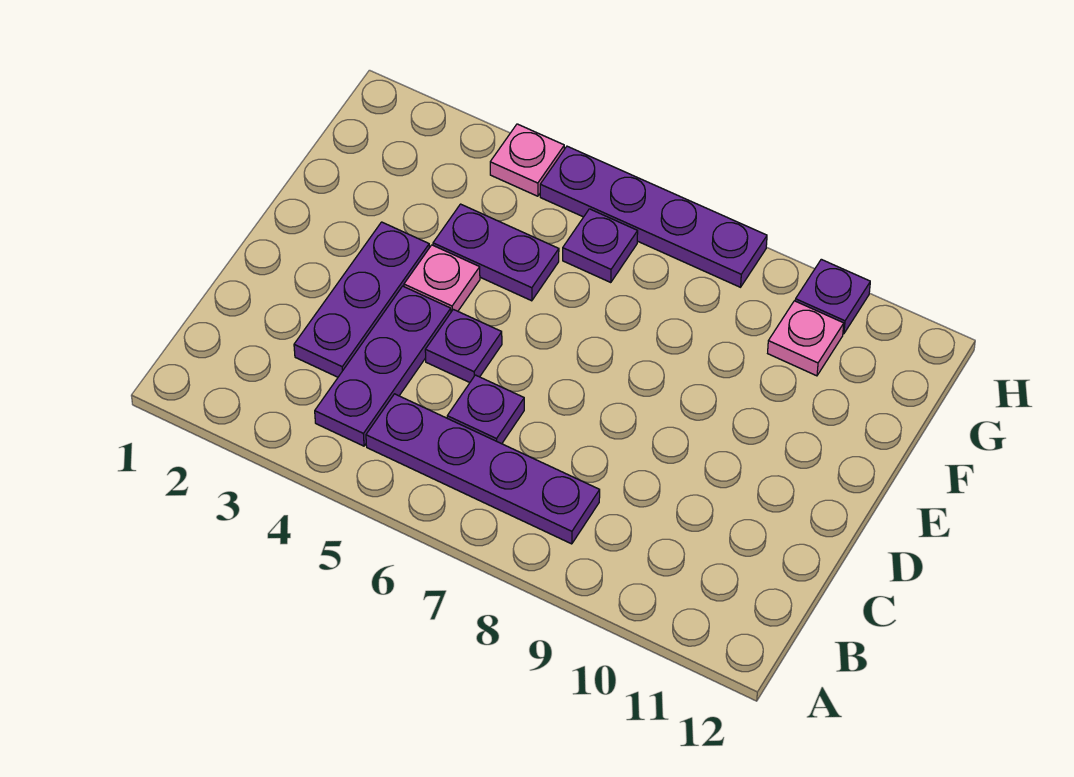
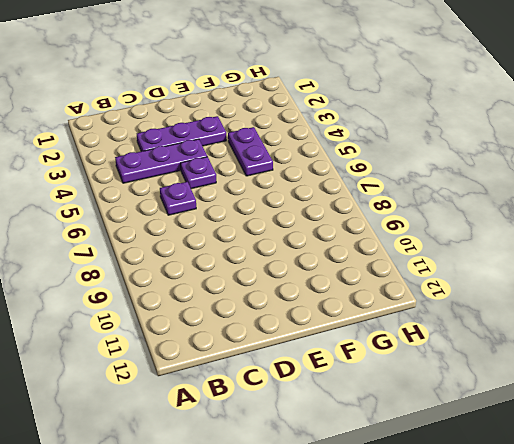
none -> purple 1x4 plate [366,394,600,544]
none -> pink 1x1 plate [404,245,480,312]
none -> purple 1x1 plate [563,209,638,283]

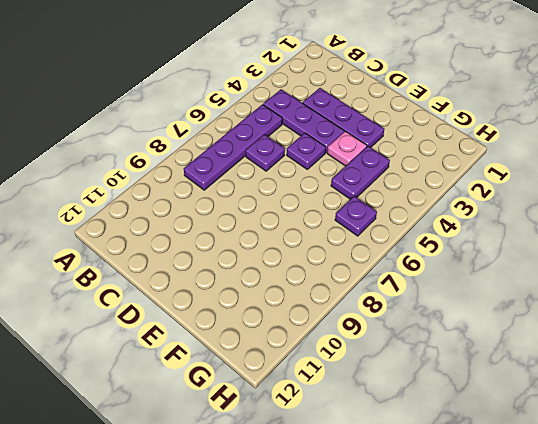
none -> pink 1x1 plate [768,301,844,376]
none -> pink 1x1 plate [490,124,564,196]
none -> purple 1x4 plate [540,146,767,287]

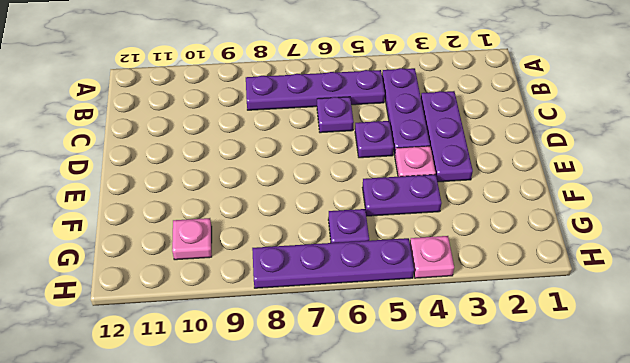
none -> purple 1x1 plate [795,259,870,334]

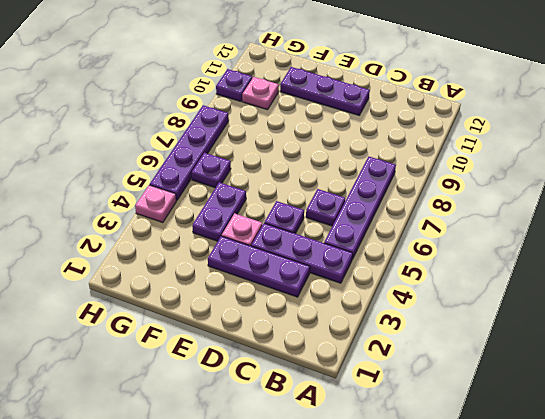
purple 1x3 plate [280,67,370,115] -> none

